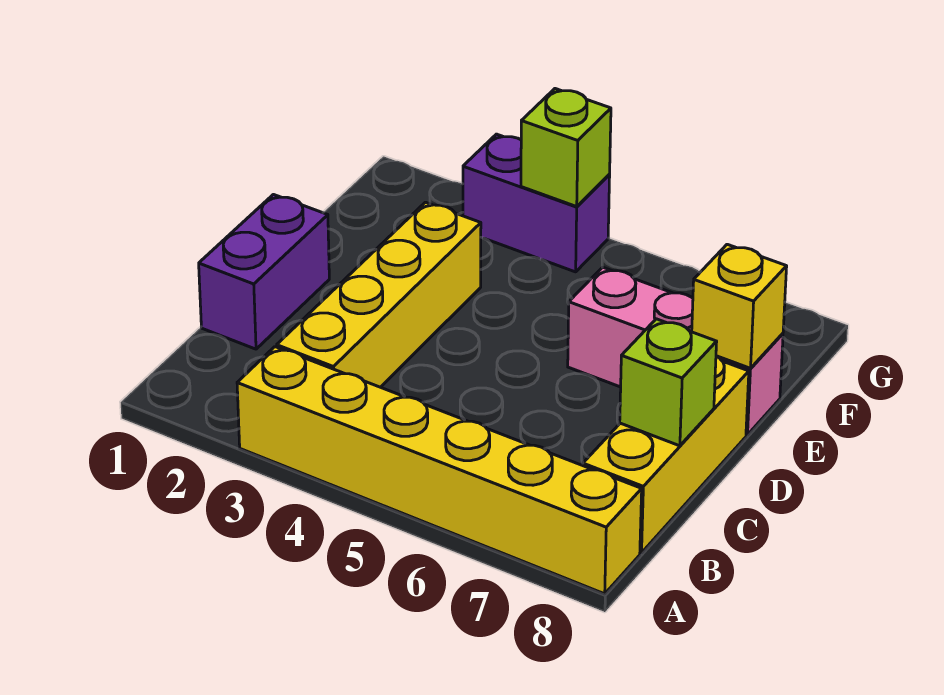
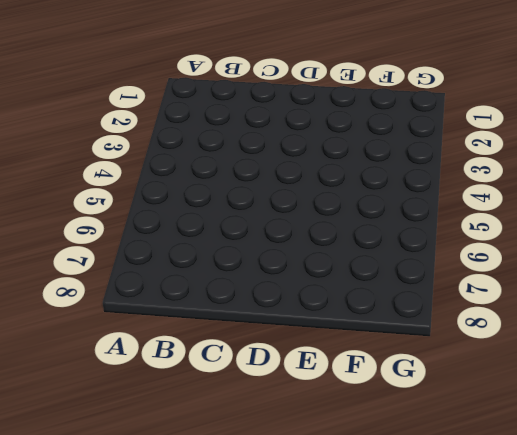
none -> yellow 1x6 brick [237,347,642,594]
none -> yellow 1x4 brick [277,202,481,387]

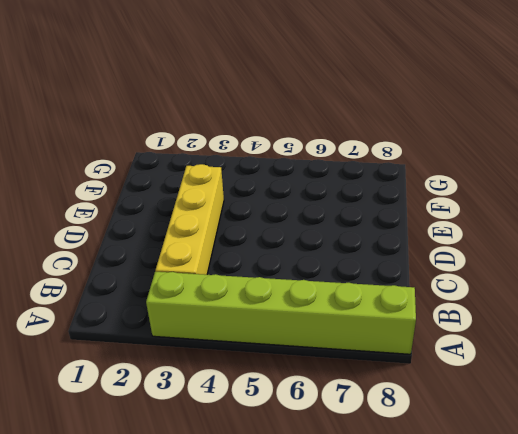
lime 1x6 brick [146,272,416,354] -> yellow 1x6 brick [237,347,642,594]
none -> yellow 1x3 brick [583,356,749,553]
none -> purple 1x2 brick [199,195,329,349]

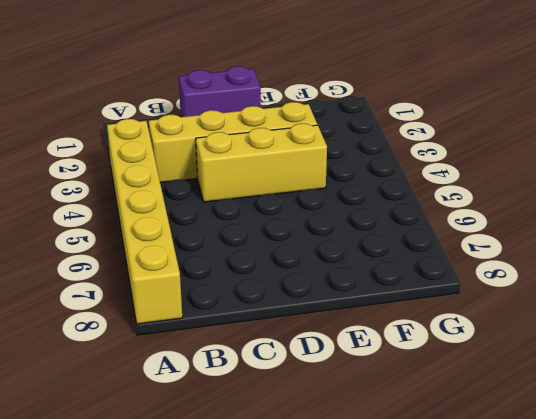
yellow 1x3 brick [196,123,327,202] -> yellow 1x3 brick moved to [583,356,749,553]
none -> pink 1x3 brick [568,267,783,435]
none -> purple 1x2 brick [463,134,610,272]

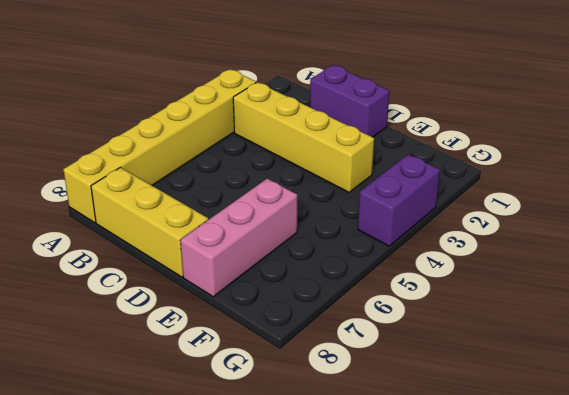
none -> lime 1x1 brick [620,319,717,446]
none -> yellow 1x1 brick [692,244,787,368]

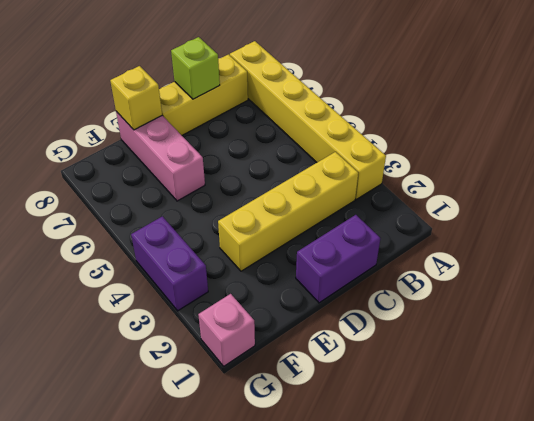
pink 1x1 brick [198,294,255,366] -> none
none -> lime 1x1 brick [521,89,611,207]

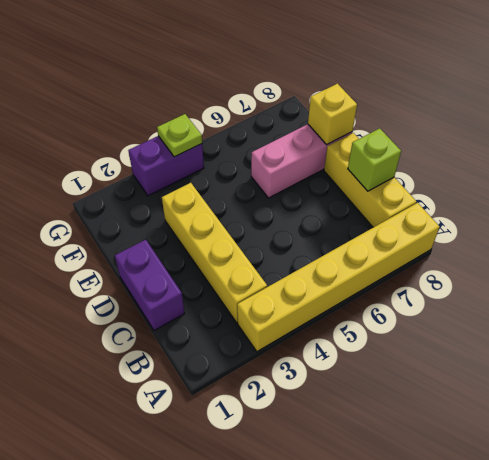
lime 1x1 plate [157,114,202,157] -> lime 1x1 brick [521,89,611,207]

